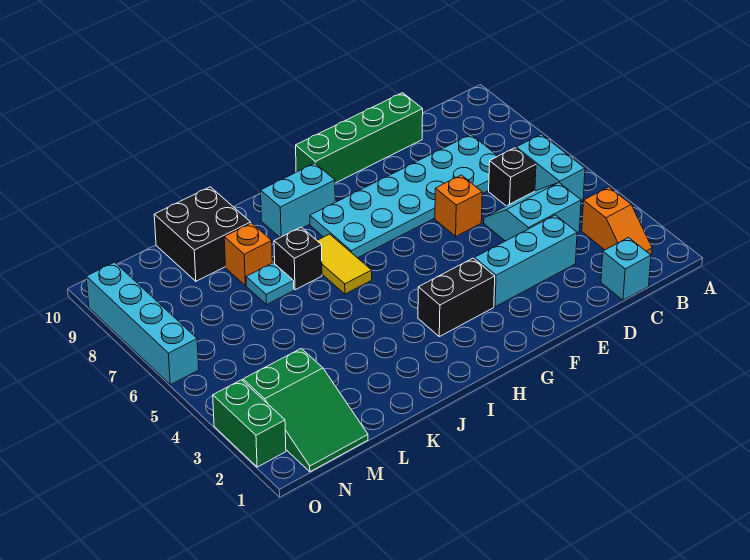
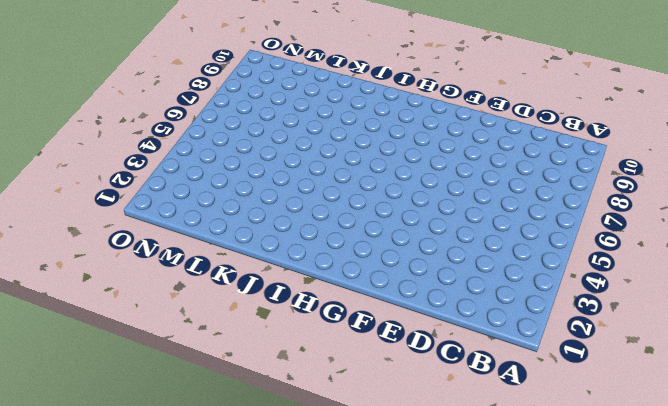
none -> orange 1x2 slope [582,187,652,254]
none -> cyan 1x2 brick [516,134,585,200]
none -> cyan 1x1 brick [601,238,651,300]

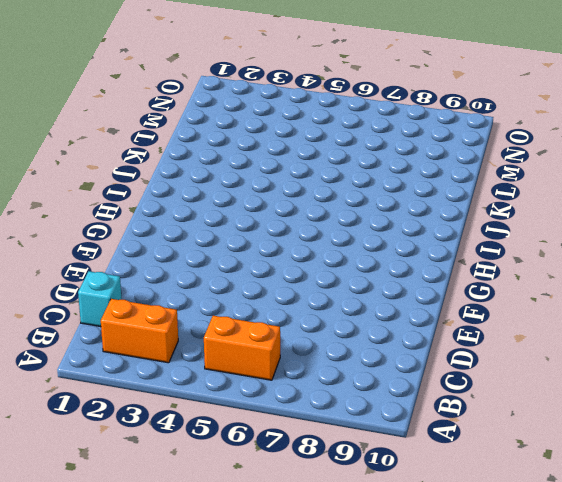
orange 1x2 brick [101,299,178,363] -> orange 1x2 slope [582,187,652,254]
orange 1x2 brick [204,316,280,380] -> cyan 1x2 brick [516,134,585,200]
none -> cyan 2x2 slope [484,183,581,241]
none -> black 1x1 brick [489,148,536,206]
none -> cyan 2x6 plate [310,134,498,258]

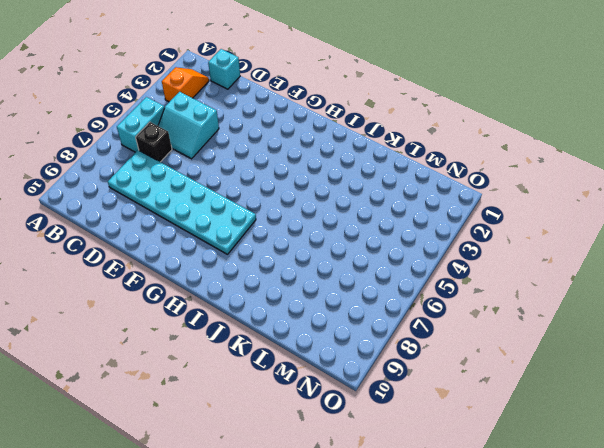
none -> cyan 1x3 brick [474,215,577,307]
none -> green 1x4 brick [296,93,423,183]
none -> orange 1x1 brick [435,175,482,236]

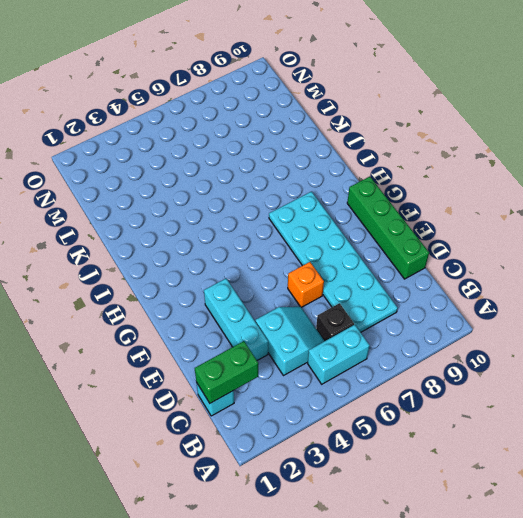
green 1x2 brick [195,341,258,403] -> green 1x2 brick moved to [213,380,286,467]
none -> orange 1x2 slope [582,187,652,254]
none -> black 1x2 brick [418,258,495,337]
none -> cyan 1x2 brick [261,163,335,237]

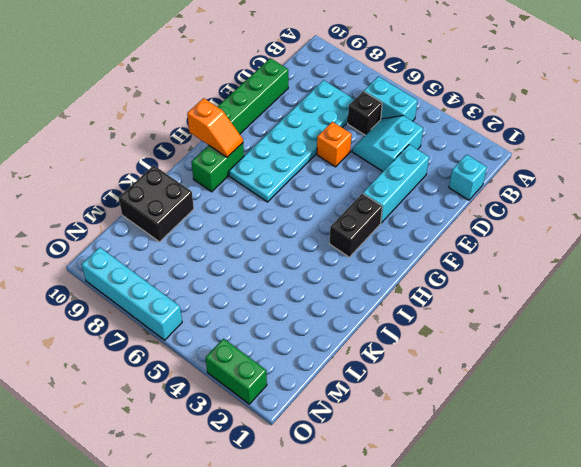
green 1x2 brick [192,143,244,192] -> cyan 1x2 brick [261,163,335,237]
orange 1x2 slope [187,98,243,157] -> orange 1x2 slope moved to [582,187,652,254]
none -> yellow 1x2 tile [317,234,372,294]
none -> black 1x1 brick [274,227,322,290]
none -> cyan 1x1 plate [246,263,294,305]

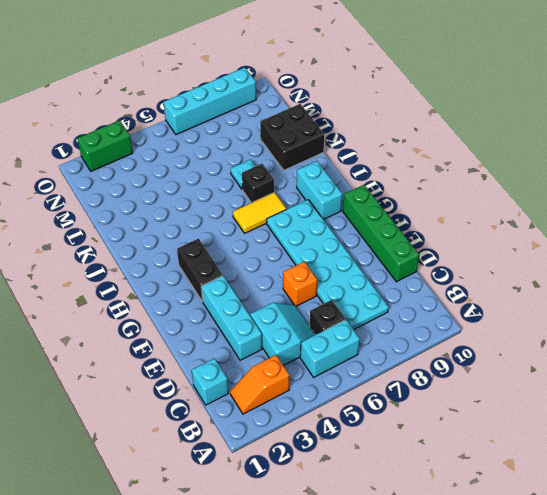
none -> orange 1x1 brick [224,223,272,286]
none -> green 2x3 slope [243,349,368,472]

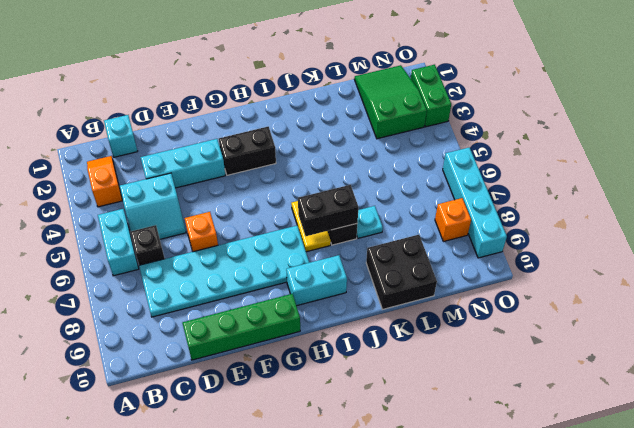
black 1x2 brick [298,185,358,236] -> none
orange 1x1 brick [435,198,471,242] -> orange 1x1 brick moved to [224,223,272,286]

